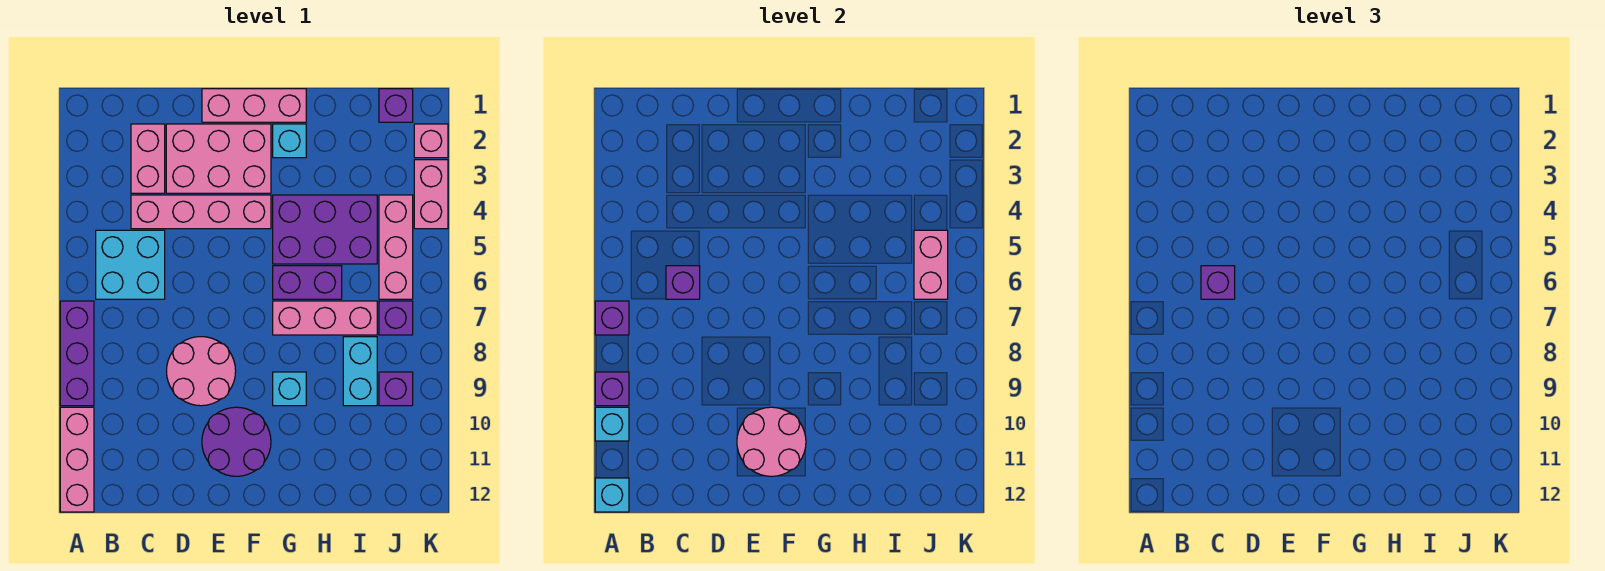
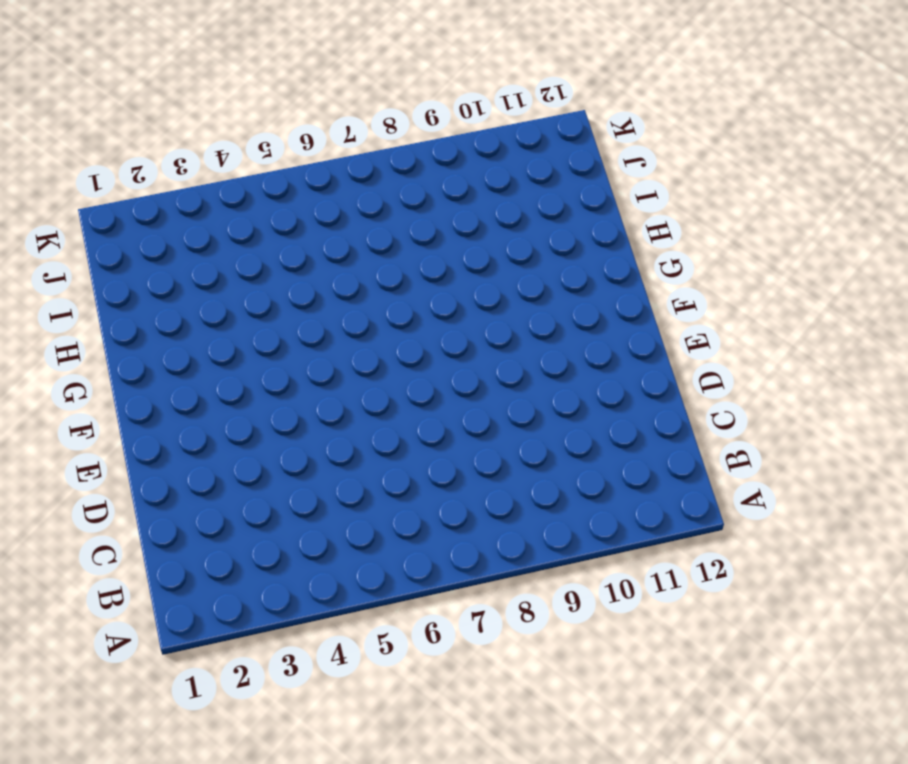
none -> purple 1x3 brick [60,301,94,406]
none -> pink 1x3 brick [60,407,94,512]
none -> cyan 2x2 brick [96,230,165,299]

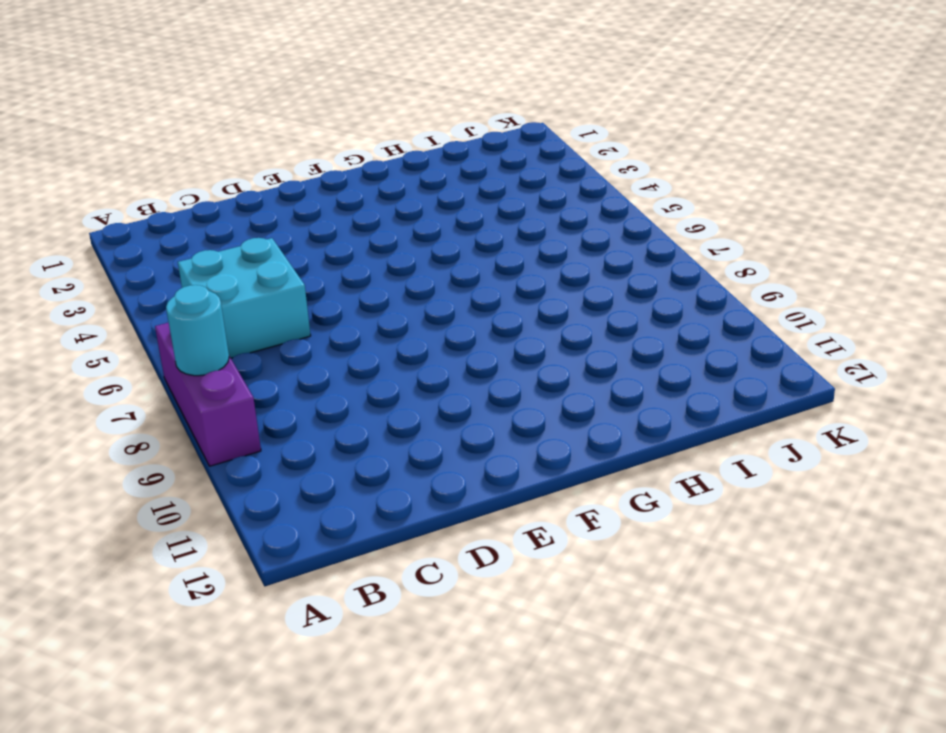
cyan 1x1 round brick [166,285,229,376] -> none
none -> pink 1x3 brick [60,407,94,512]
none -> pink 1x2 brick [131,124,165,193]
none -> pink 1x4 brick [131,195,271,229]

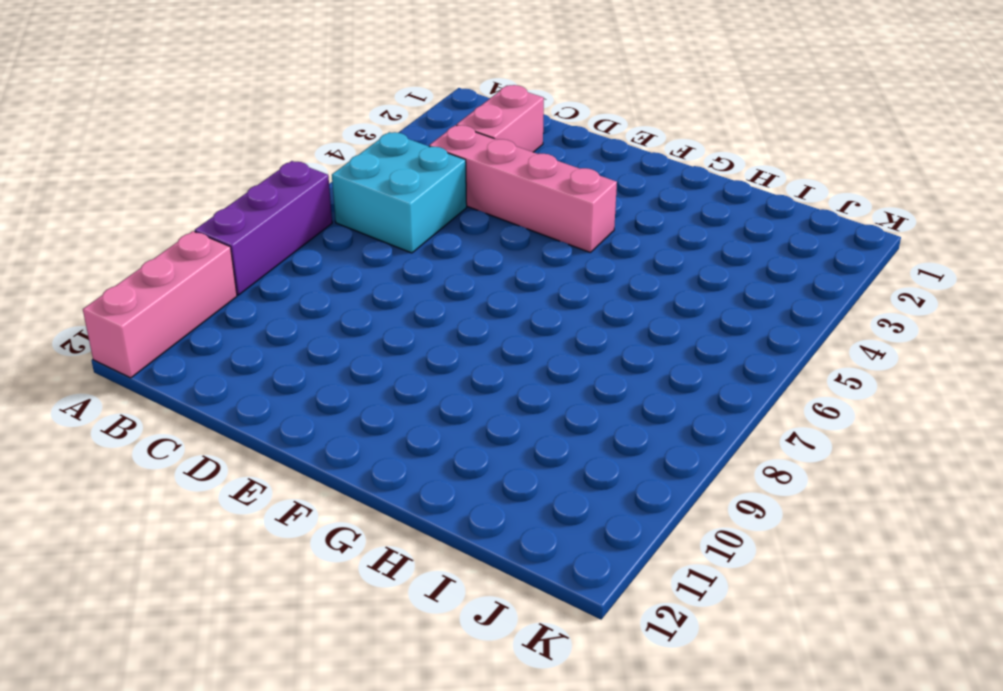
none -> pink 2x3 brick [166,124,271,193]
none -> pink 2x2 round brick [167,337,236,406]
none -> pink 1x3 brick [202,89,306,122]

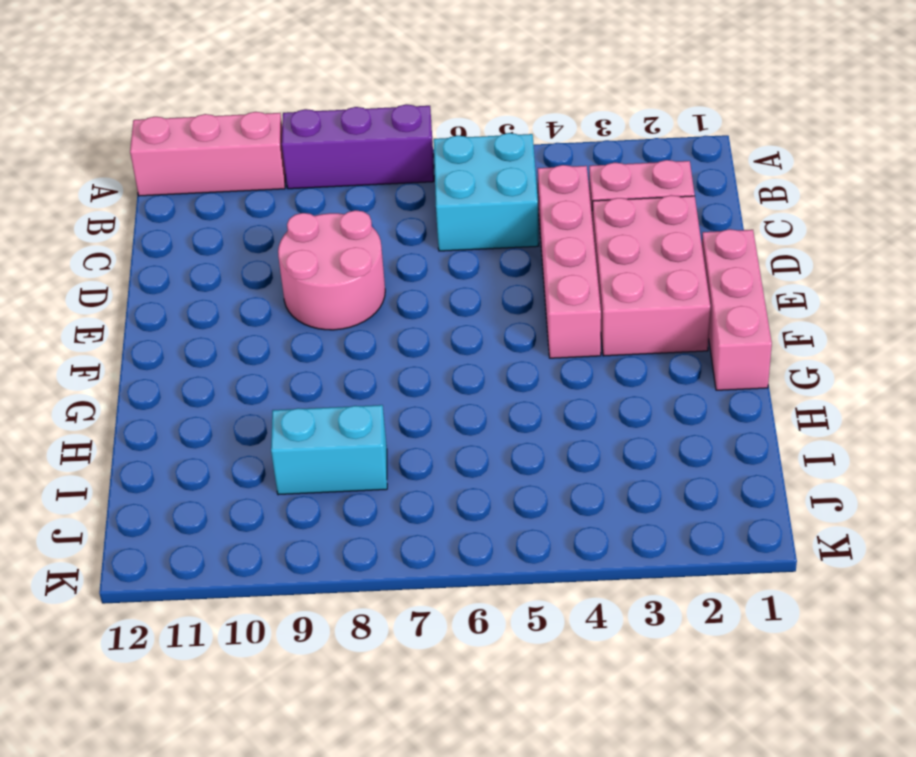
none -> purple 2x2 round brick [202,407,271,476]
none -> cyan 1x1 brick [273,124,306,158]
none -> purple 2x3 brick [273,195,377,264]

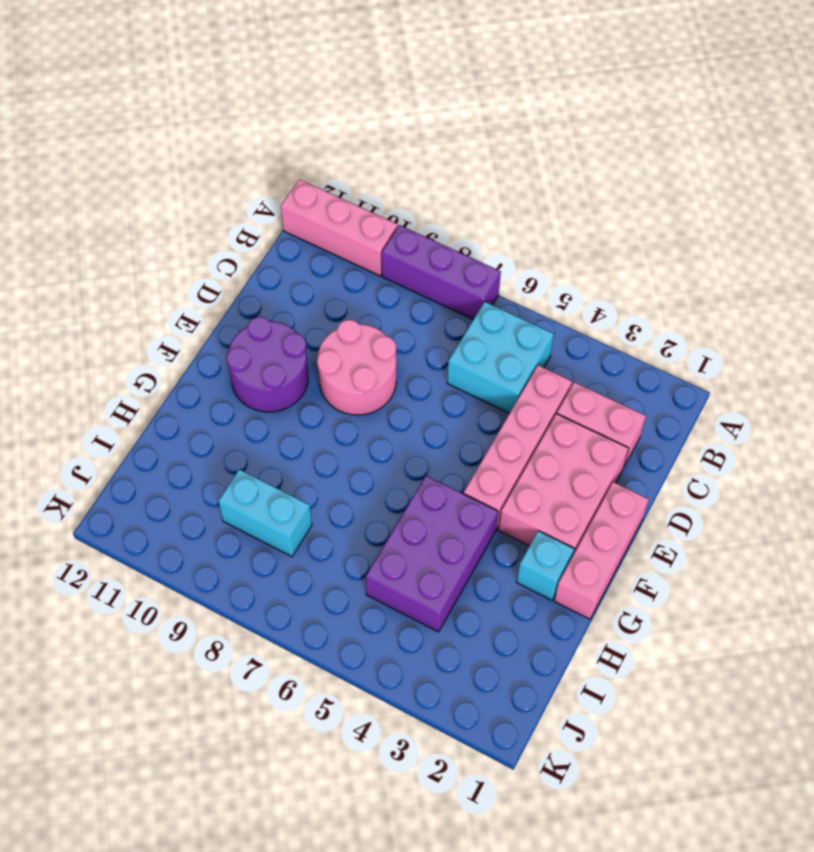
none -> purple 1x2 brick [273,266,342,299]
none -> pink 1x3 brick [273,301,377,335]
none -> cyan 1x1 brick [273,372,306,406]

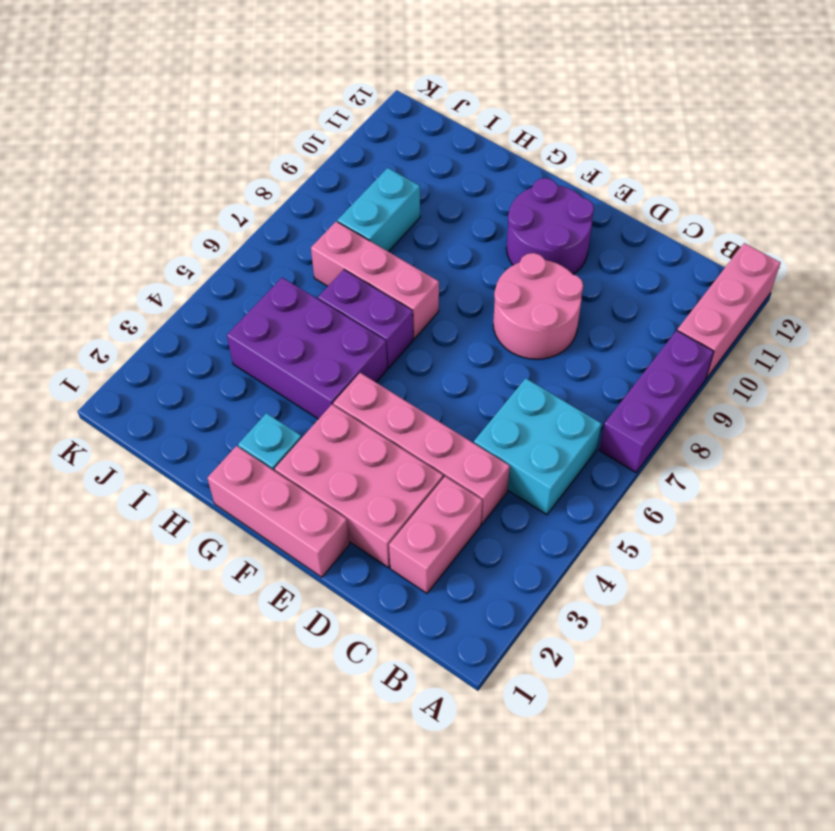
none -> cyan 1x1 brick [273,372,306,406]
none -> purple 1x1 brick [379,89,413,122]
none -> pink 1x3 brick [379,195,413,299]

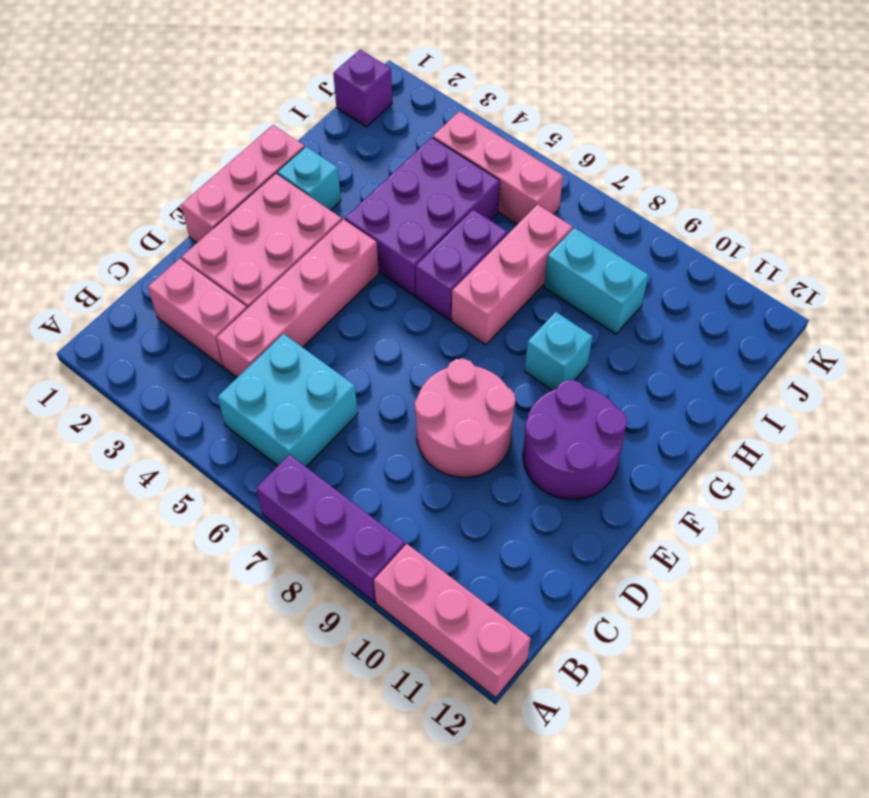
none -> purple 1x1 brick [379,301,413,335]
none -> purple 1x1 brick [379,372,413,406]
none -> pink 1x1 brick [414,124,448,158]

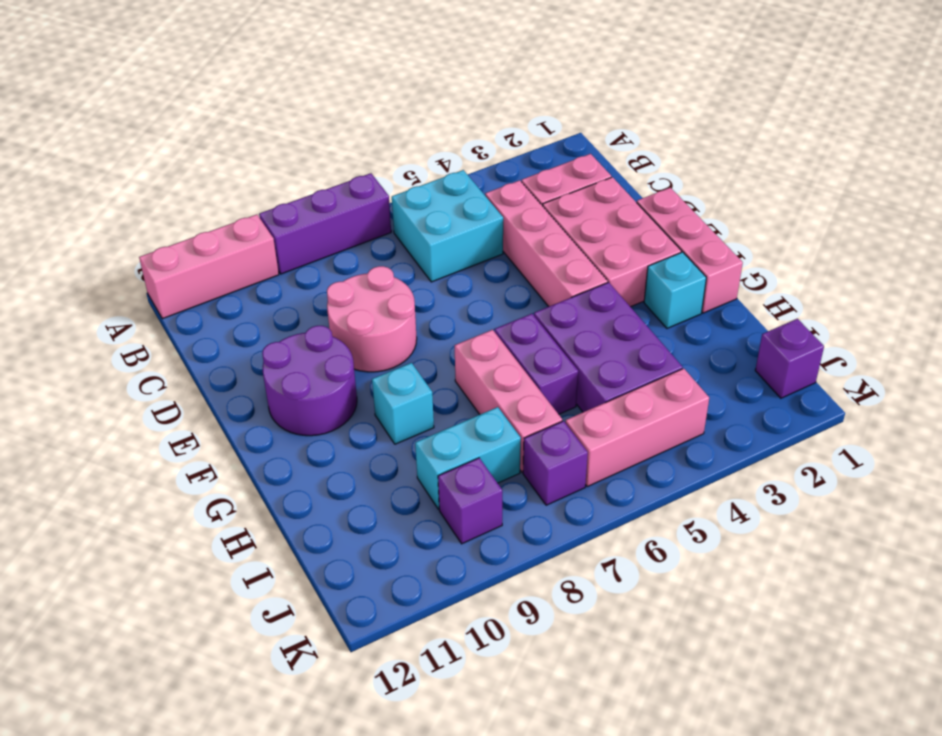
none -> pink 1x1 brick [414,124,448,158]
none -> pink 1x2 brick [414,160,448,229]
none -> purple 1x1 brick [595,301,629,335]

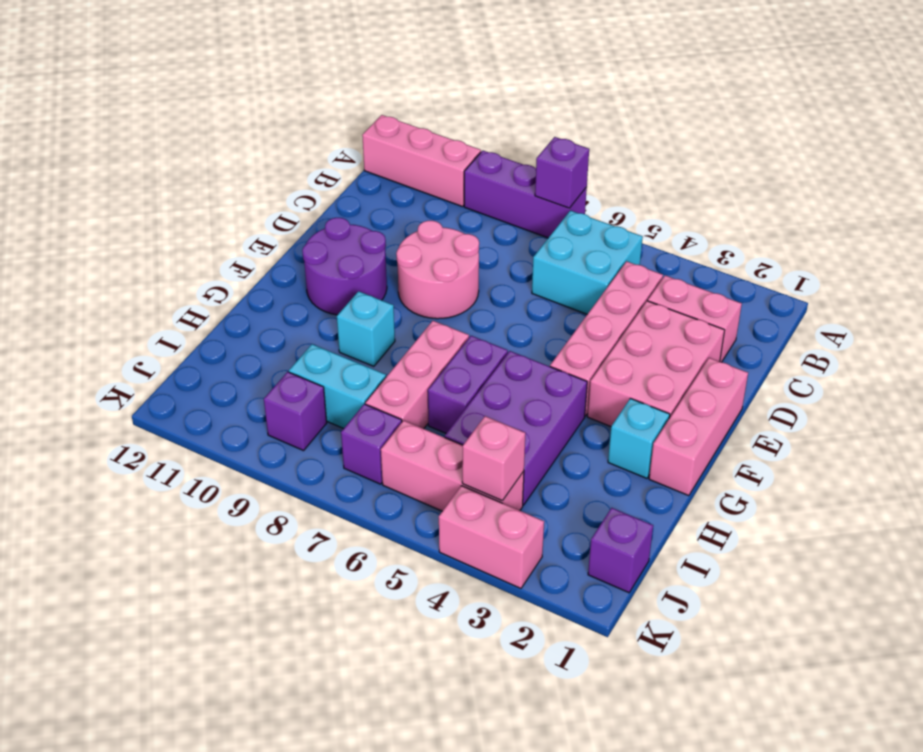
pink 1x1 brick [462,416,525,501] -> pink 1x1 brick moved to [414,124,448,158]
none -> purple 1x1 brick [595,372,629,406]
none -> cyan 1x1 brick [595,407,629,441]
none -> cyan 1x1 brick [595,478,629,512]

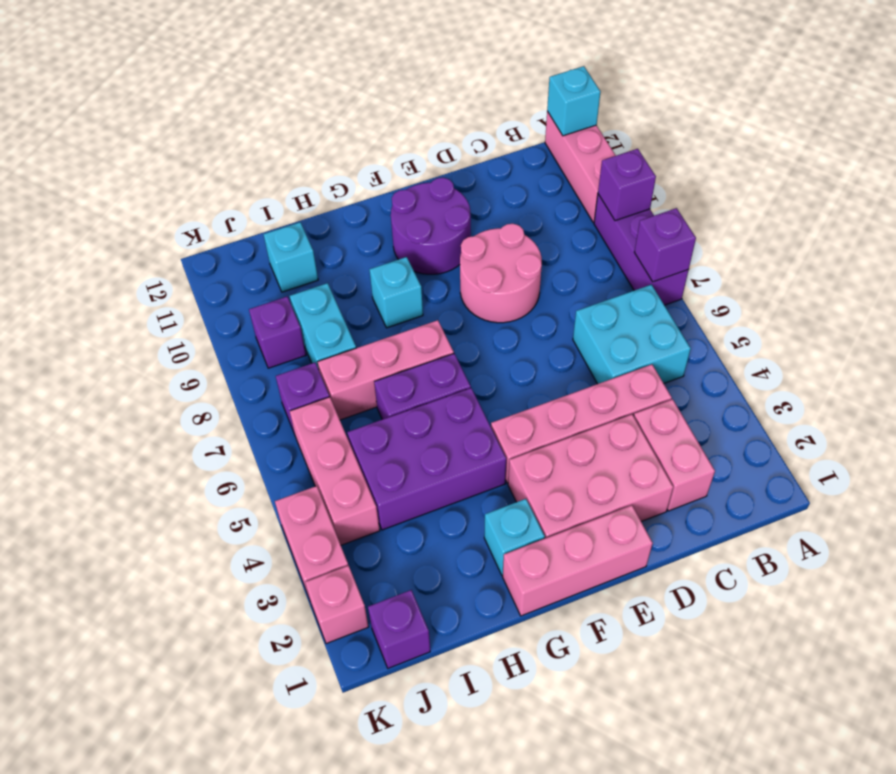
cyan 1x1 brick [263,222,318,292] -> cyan 1x1 brick moved to [595,407,629,441]
none -> purple 1x1 brick [666,266,700,299]
none -> pink 2x2 round brick [737,407,806,476]
none -> pink 1x2 brick [914,230,948,299]

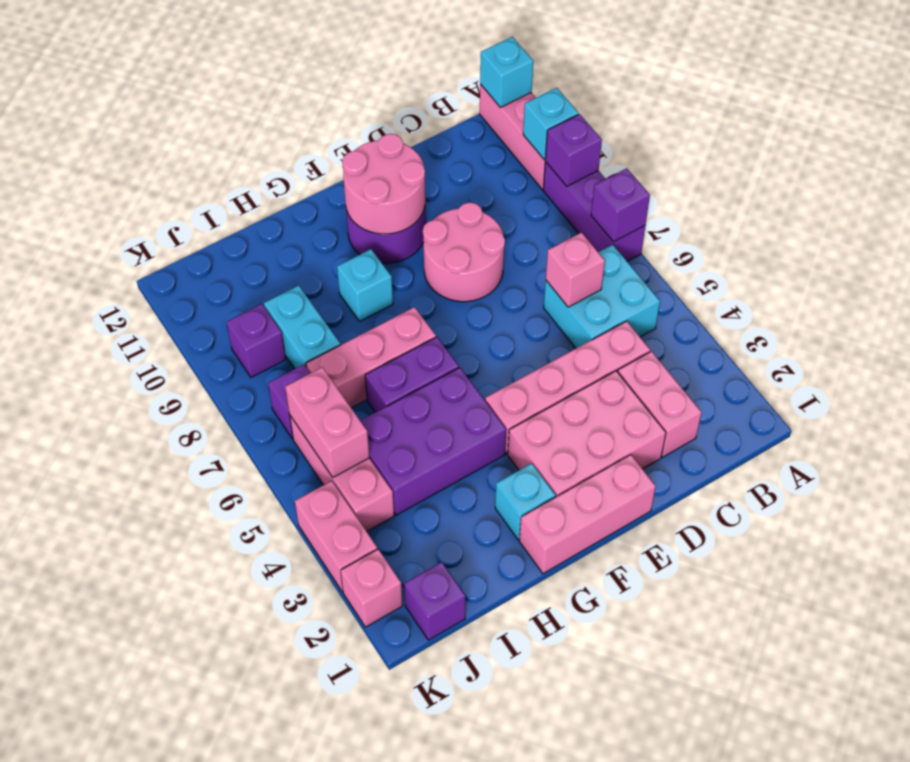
pink 1x1 brick [546,233,605,307] -> purple 1x1 brick [666,266,700,299]
none -> purple 1x1 brick [1201,266,1235,299]

